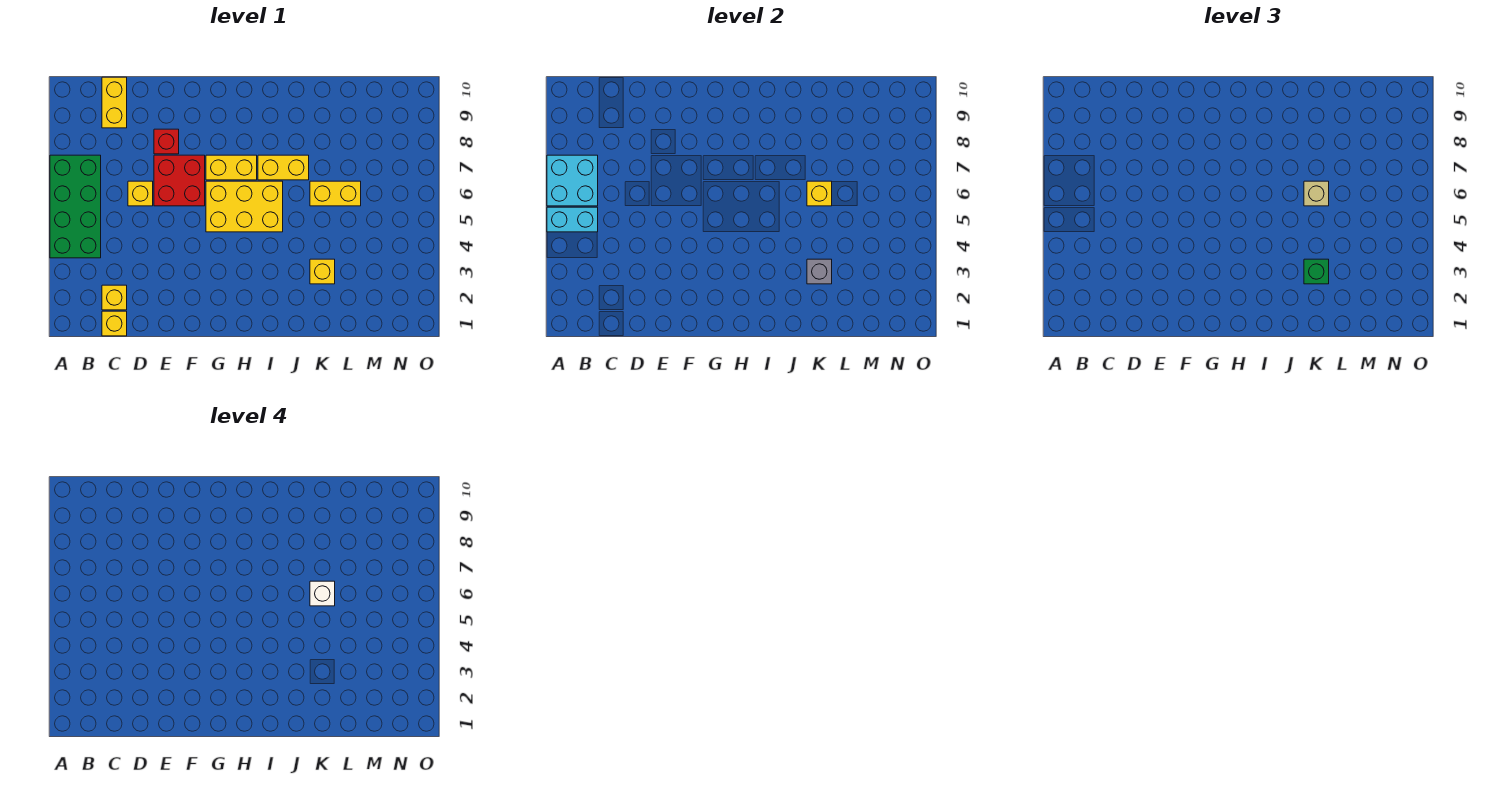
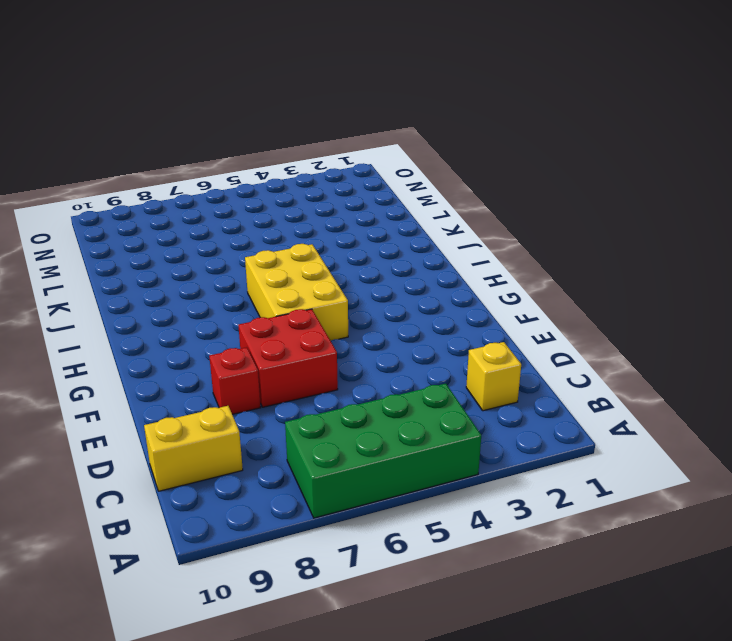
none -> yellow 1x1 brick [102,311,127,336]
none -> yellow 1x1 brick [128,181,153,206]
none -> yellow 1x2 brick [206,155,257,180]

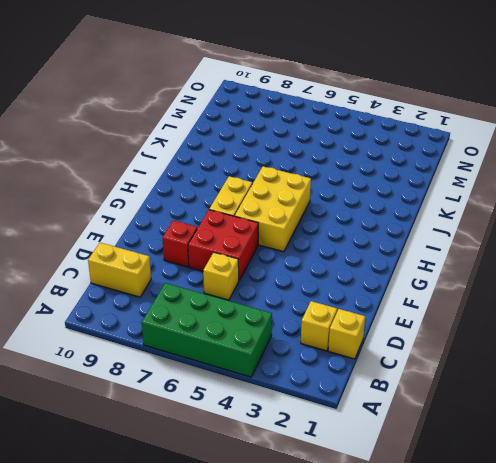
none -> yellow 1x2 brick [258,155,309,180]
none -> yellow 1x1 brick [310,259,335,284]
none -> yellow 1x2 brick [310,181,361,206]

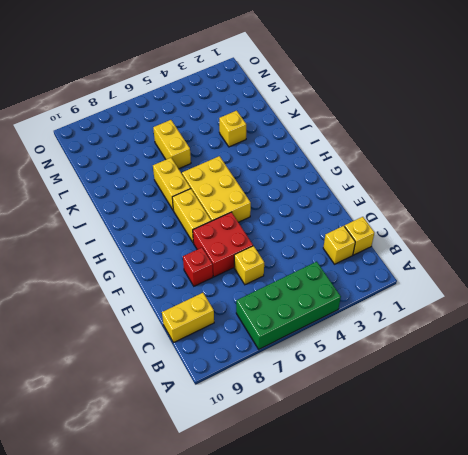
none -> cyan 1x2 brick [547,207,598,232]
none -> cyan 2x2 brick [547,155,598,206]
none -> grey 1x1 brick [807,259,832,284]

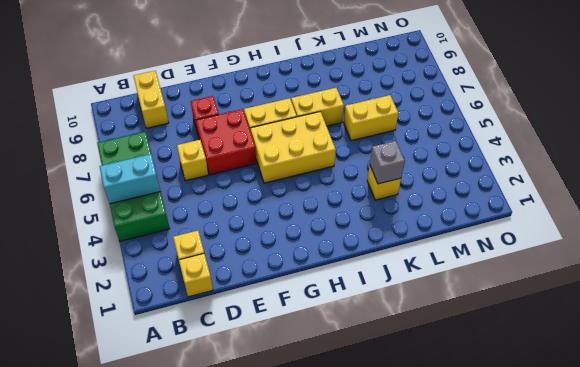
none -> cyan 2x2 brick [547,155,598,206]
none -> yellow 1x1 brick [807,181,832,206]
none -> green 1x1 brick [1304,259,1329,284]

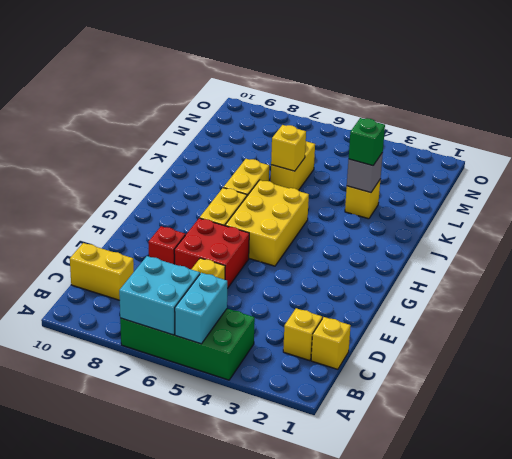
none -> tan 1x1 brick [1304,181,1329,206]
none -> white 1x1 brick [310,581,335,606]

